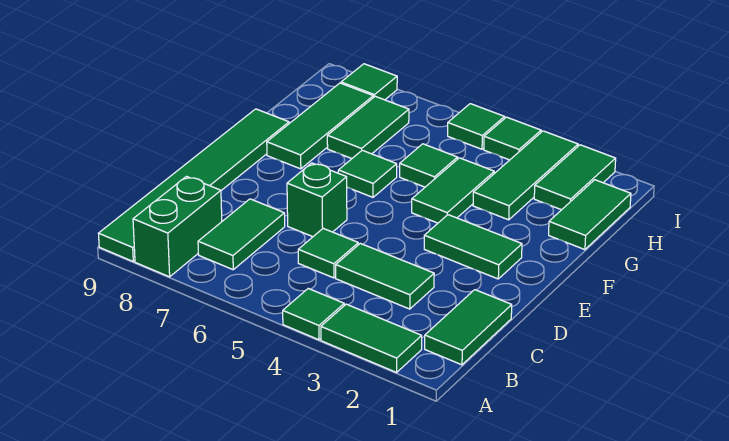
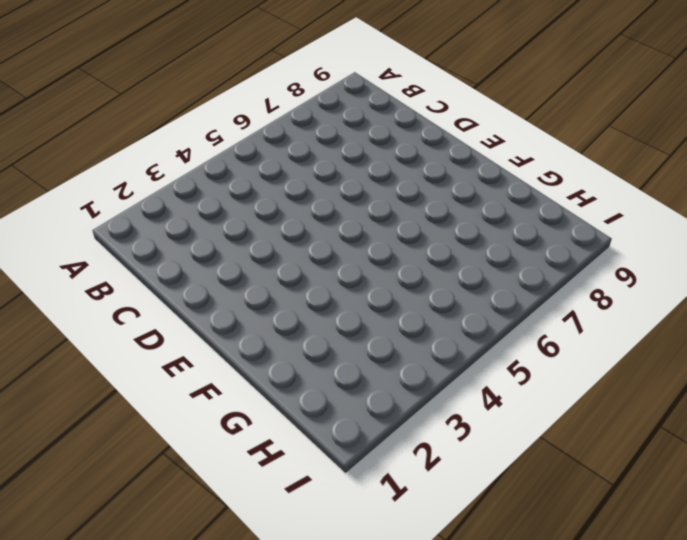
none -> green 1x2 tile [321,304,422,372]
none -> green 1x1 tile [283,289,344,340]
none -> green 1x2 brick [133,177,222,277]

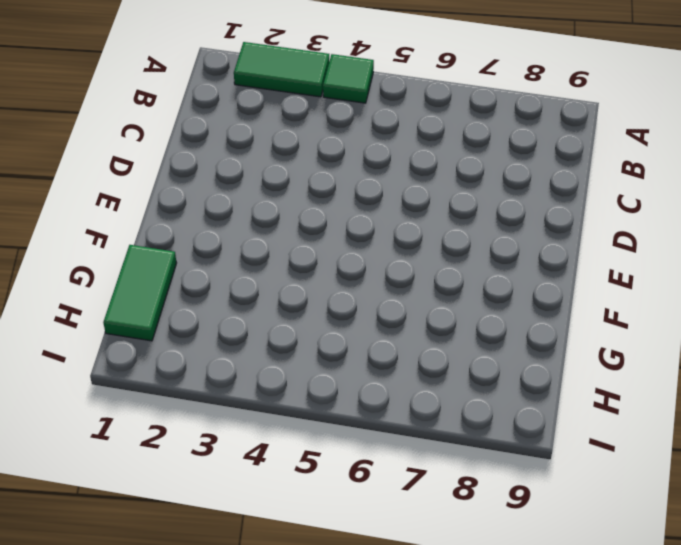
none -> green 1x2 brick [133,177,222,277]
none -> green 1x6 tile [99,109,289,261]
none -> green 1x2 tile [425,290,512,365]

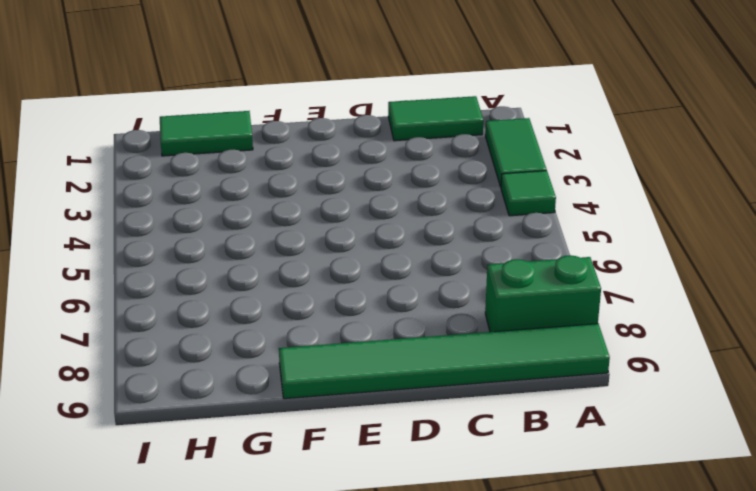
none -> green 1x2 tile [198,199,285,270]
none -> green 1x2 tile [336,243,434,309]
none -> green 1x1 tile [298,229,358,278]

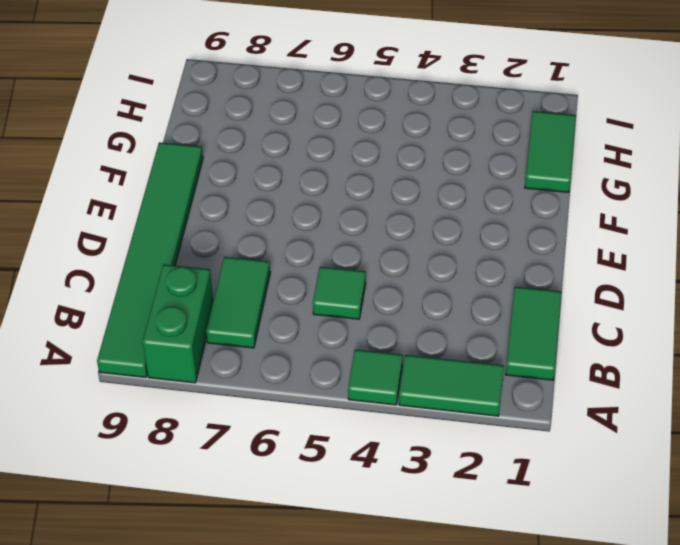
none -> green 1x2 tile [336,243,434,309]
none -> green 1x1 brick [287,163,347,237]
none -> green 1x2 tile [424,215,522,279]

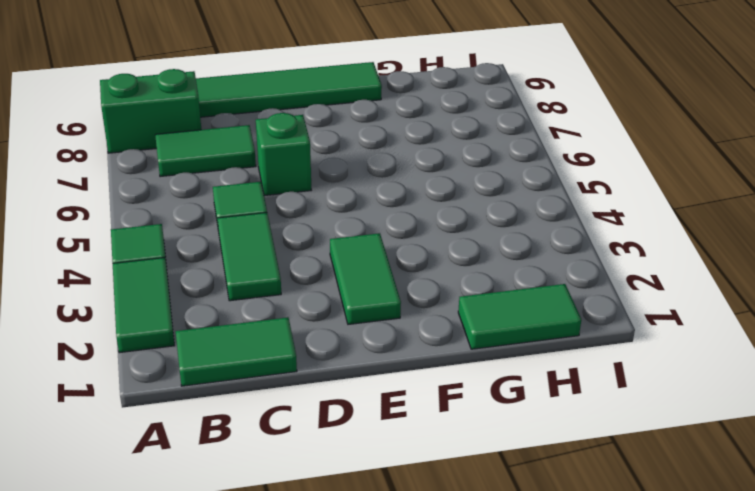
none -> green 1x2 tile [412,158,494,223]
none -> green 1x1 tile [338,150,397,197]
none -> green 1x3 tile [267,83,373,169]

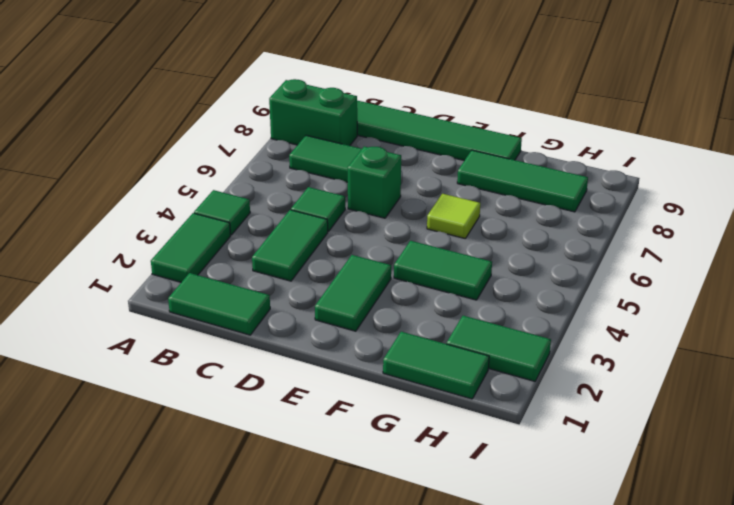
lime 1x1 tile [427,194,480,239] -> green 1x1 tile [338,150,397,197]
none -> green 1x3 tile [473,131,578,220]
none -> green 1x1 tile [400,144,458,187]
none -> green 1x2 tile [327,96,409,159]

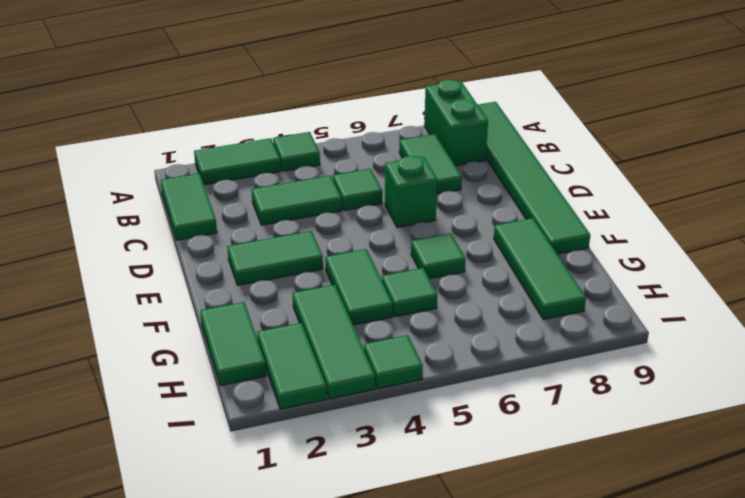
none -> green 1x2 tile [327,96,409,159]
none -> green 1x1 tile [448,104,505,149]
none -> green 1x1 tile [341,64,397,100]

